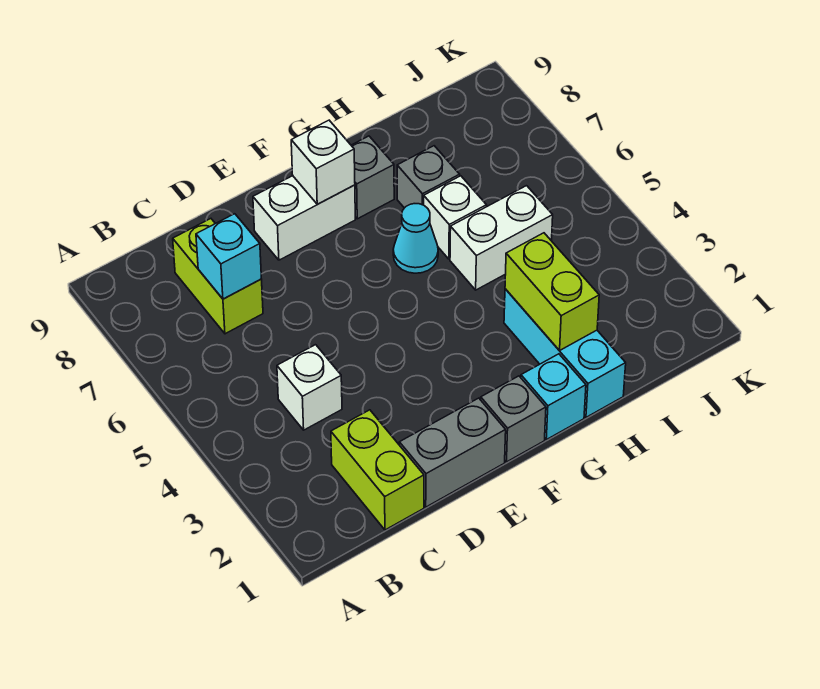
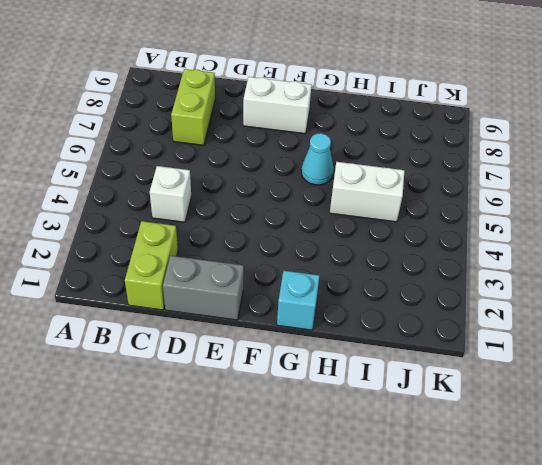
none -> grey 1x1 brick [481,376,546,462]
none -> grey 1x1 brick [351,136,394,219]
none -> cyan 1x3 brick [504,289,626,417]

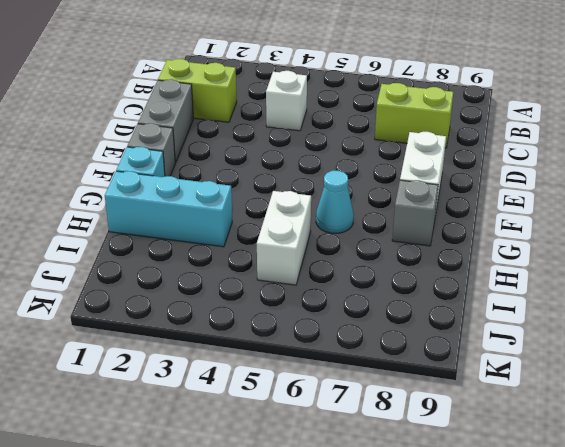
none -> white 1x1 brick [424,176,486,259]
none -> grey 1x1 brick [397,146,460,208]
none -> cyan 1x1 brick [196,214,261,299]

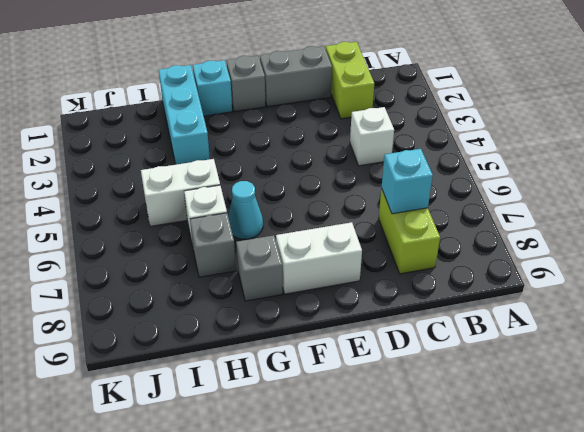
none -> white 1x1 brick [291,120,355,204]
none -> lime 1x2 brick [505,233,599,351]

